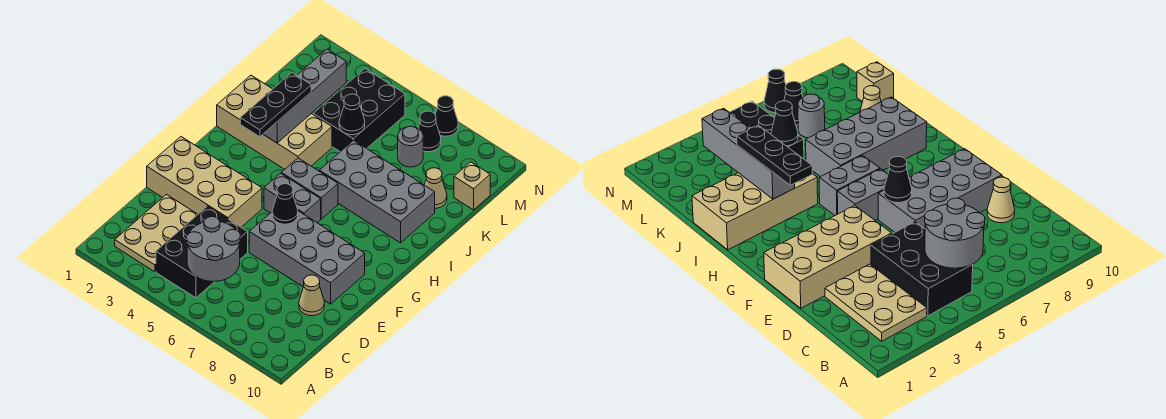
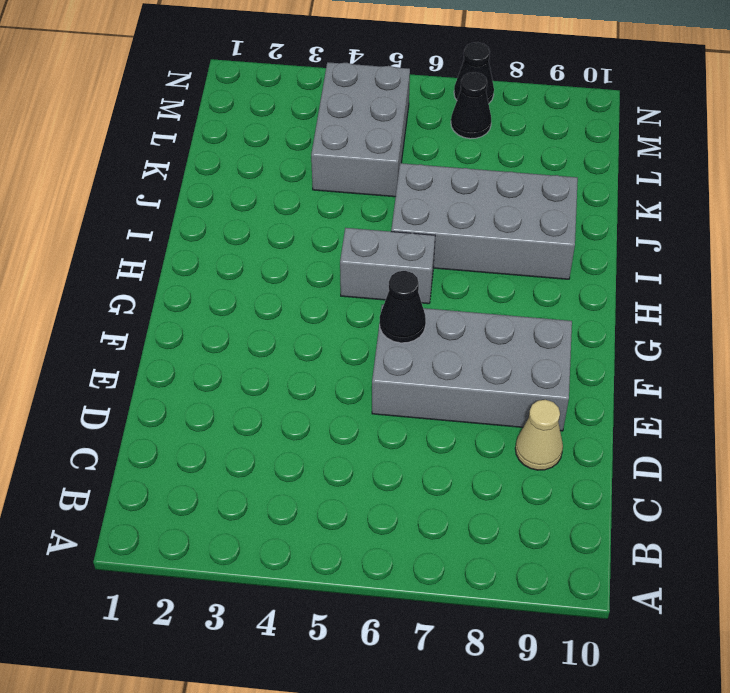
grey 2x3 brick [311,62,410,197] -> black 2x3 brick [313,69,405,152]
none -> tan 2x3 plate [115,195,198,272]
none -> black 2x3 brick [156,206,248,298]
none -> tan 2x4 brick [147,137,262,227]

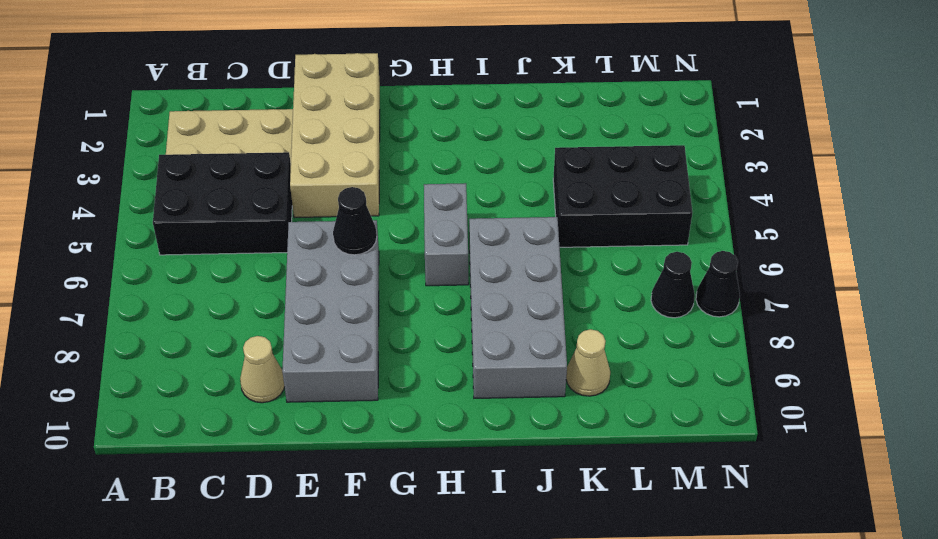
none -> grey 1x2 brick [264,173,321,223]
none -> tan 2x4 brick [217,75,332,169]
none -> grey 1x1 round brick [398,126,423,167]

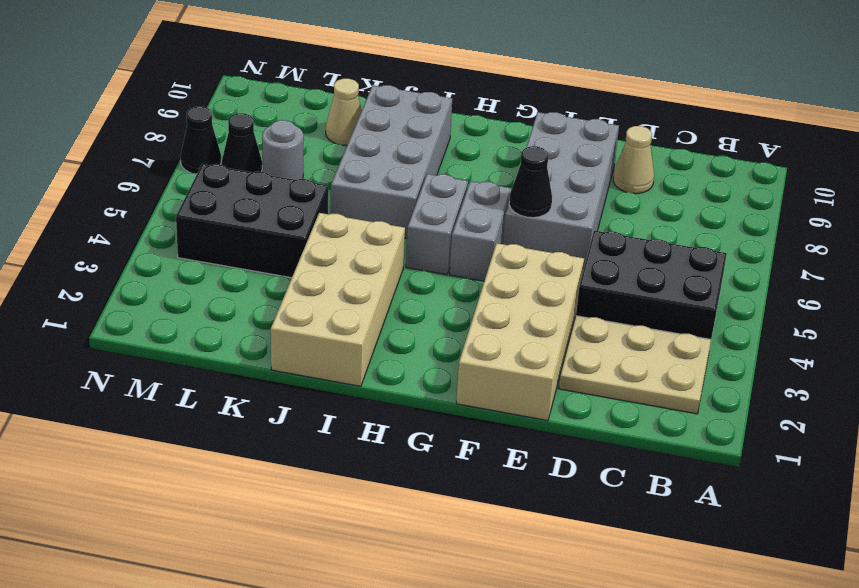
none -> tan 1x1 brick [454,162,490,210]
none -> grey 2x2 round brick [187,217,240,281]
none -> grey 1x4 brick [263,49,346,143]

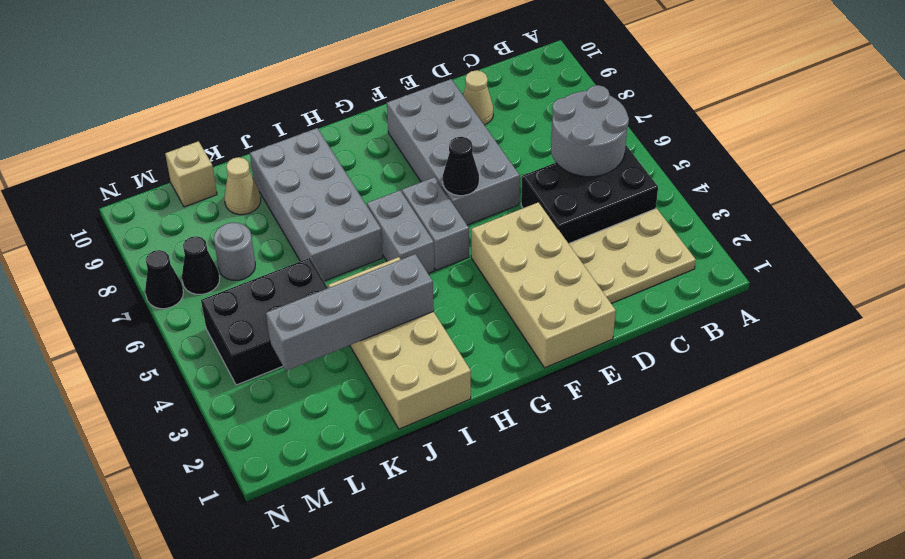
none -> black 1x1 cone [339,94,365,135]
none -> black 1x3 plate [240,73,311,137]

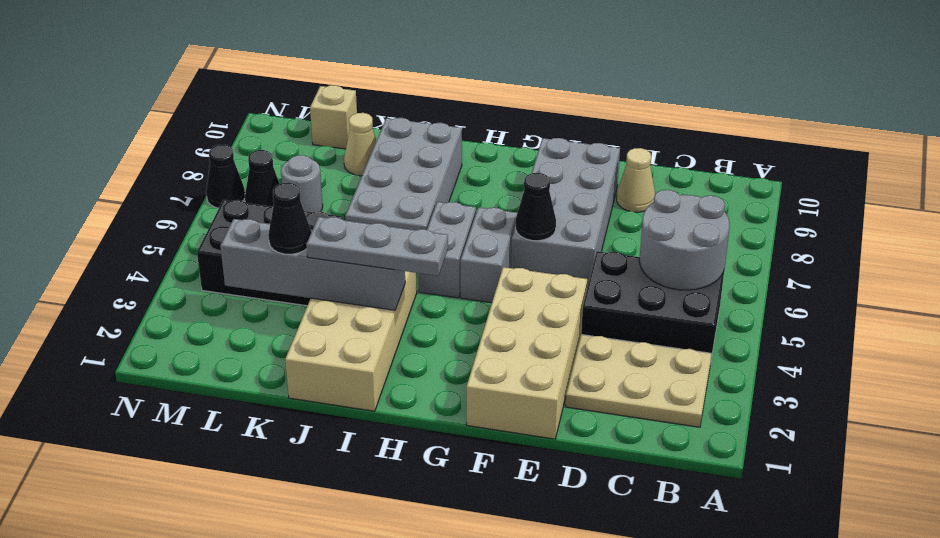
grey 1x3 plate [306,217,448,276] -> black 1x3 plate [240,73,311,137]
black 1x1 cone [268,183,311,254] -> black 1x1 cone moved to [339,94,365,135]

